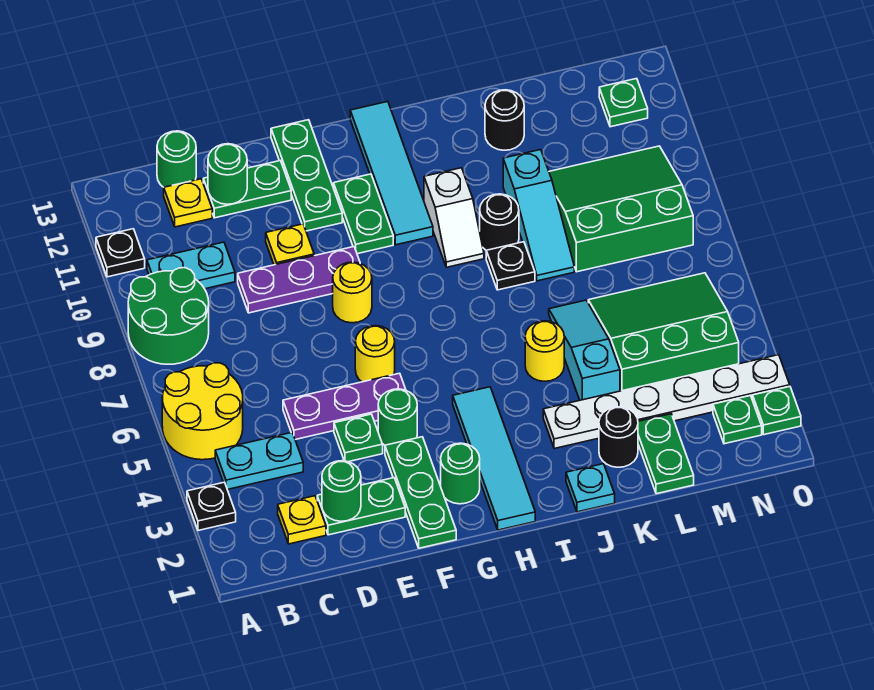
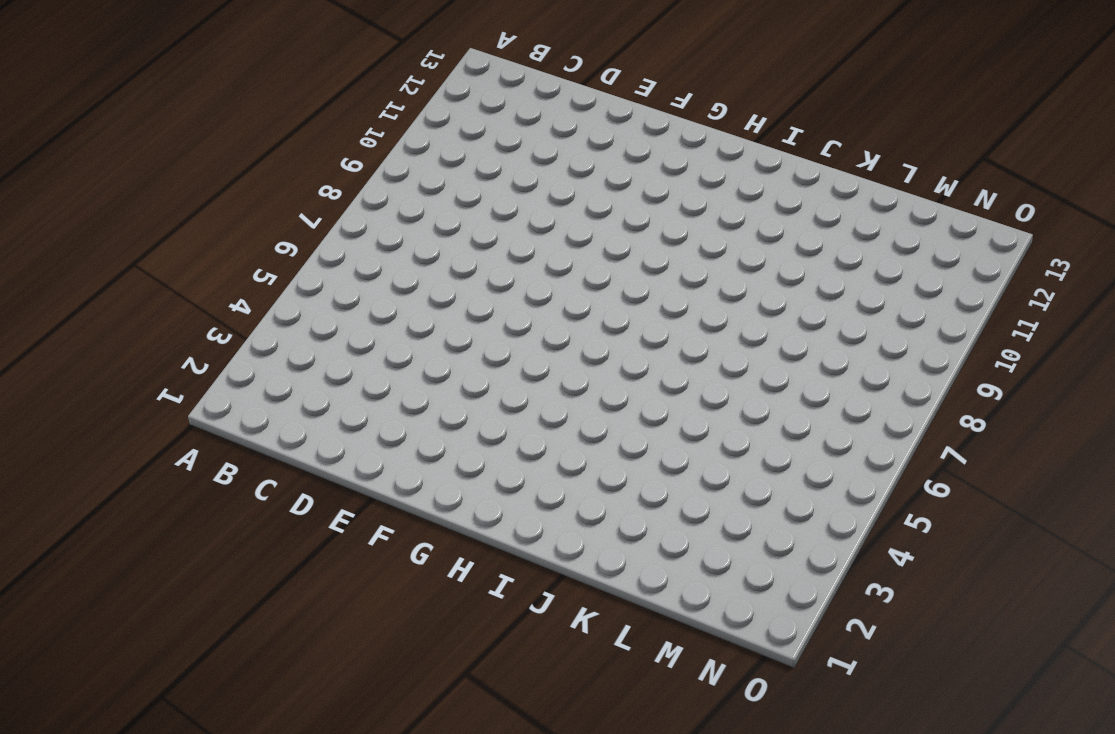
none -> black 1x1 plate [187,482,236,531]
none -> yellow 2x2 round brick [162,363,243,460]
none -> green 2x2 round brick [128,268,209,364]
none -> black 1x1 plate [96,229,145,277]

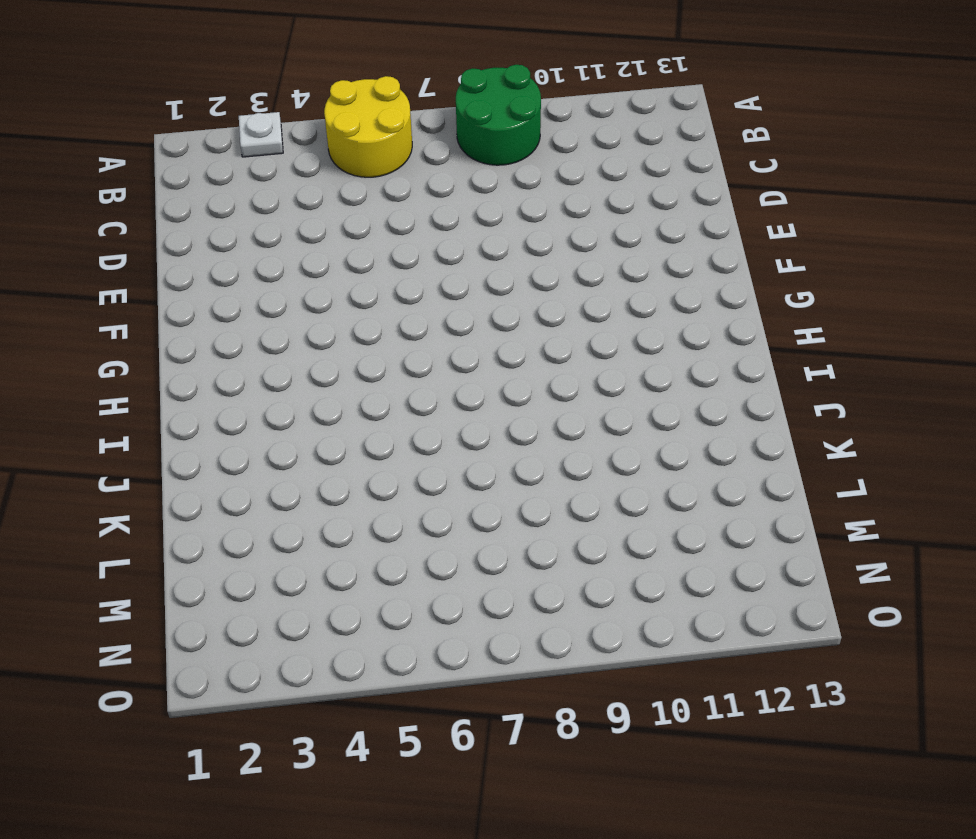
white 1x1 plate [239,112,283,157] -> black 1x1 plate [187,482,236,531]
none -> black 1x1 plate [96,229,145,277]
none -> cyan 1x2 plate [215,433,303,490]
none -> cyan 1x2 plate [147,242,235,289]
none -> yellow 1x1 plate [278,496,326,544]

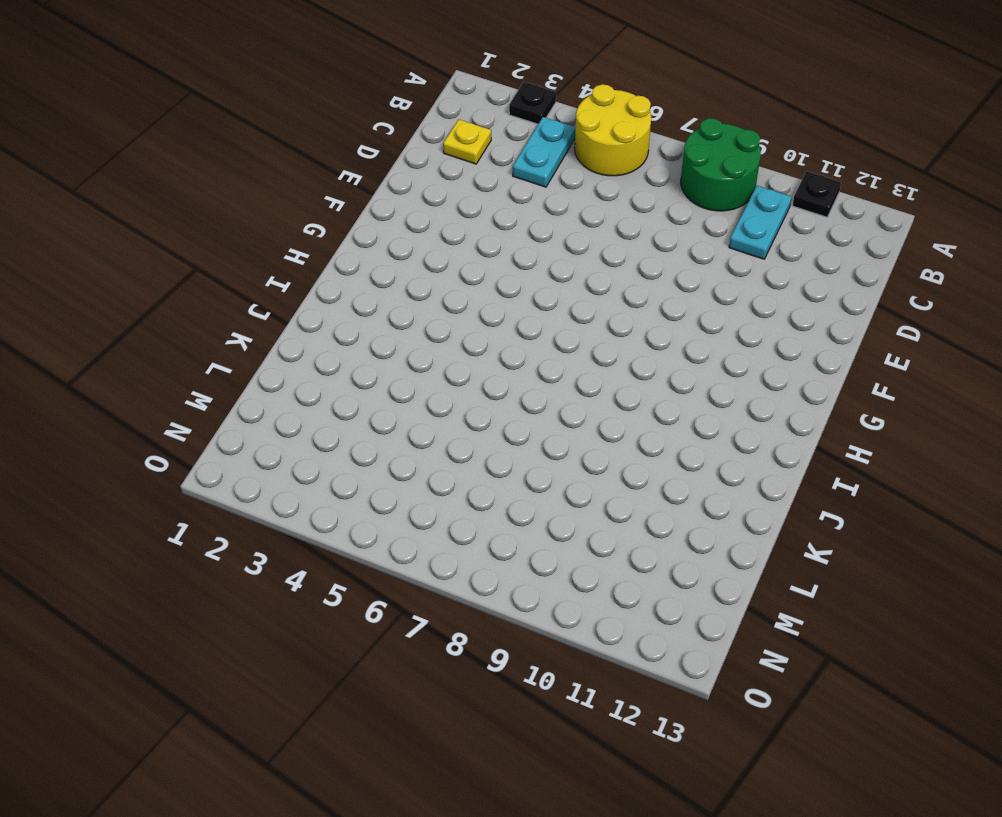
none -> yellow 1x1 plate [164,179,212,227]
none -> green 1x1 round brick [157,131,196,187]
none -> green 1x2 plate [317,478,405,535]
none -> purple 1x3 plate [283,373,406,440]

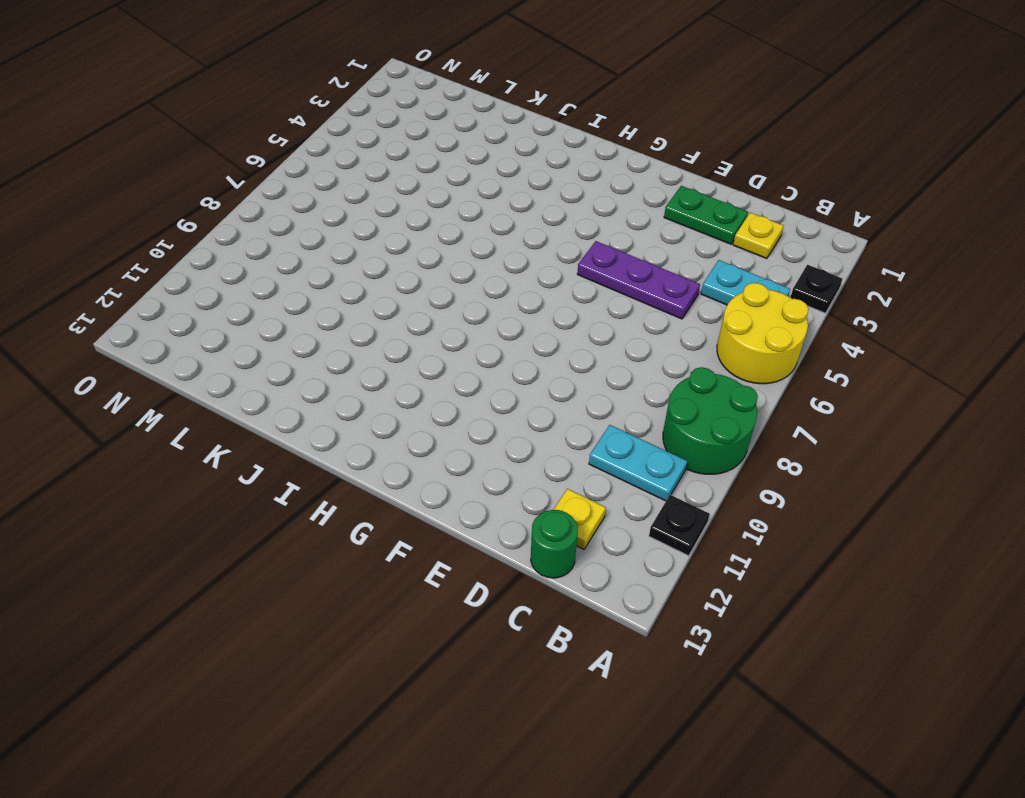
none -> purple 1x3 plate [238,247,360,313]
none -> green 1x2 plate [203,161,291,218]
none -> green 1x1 plate [334,414,383,462]
none -> yellow 1x1 plate [266,224,314,265]

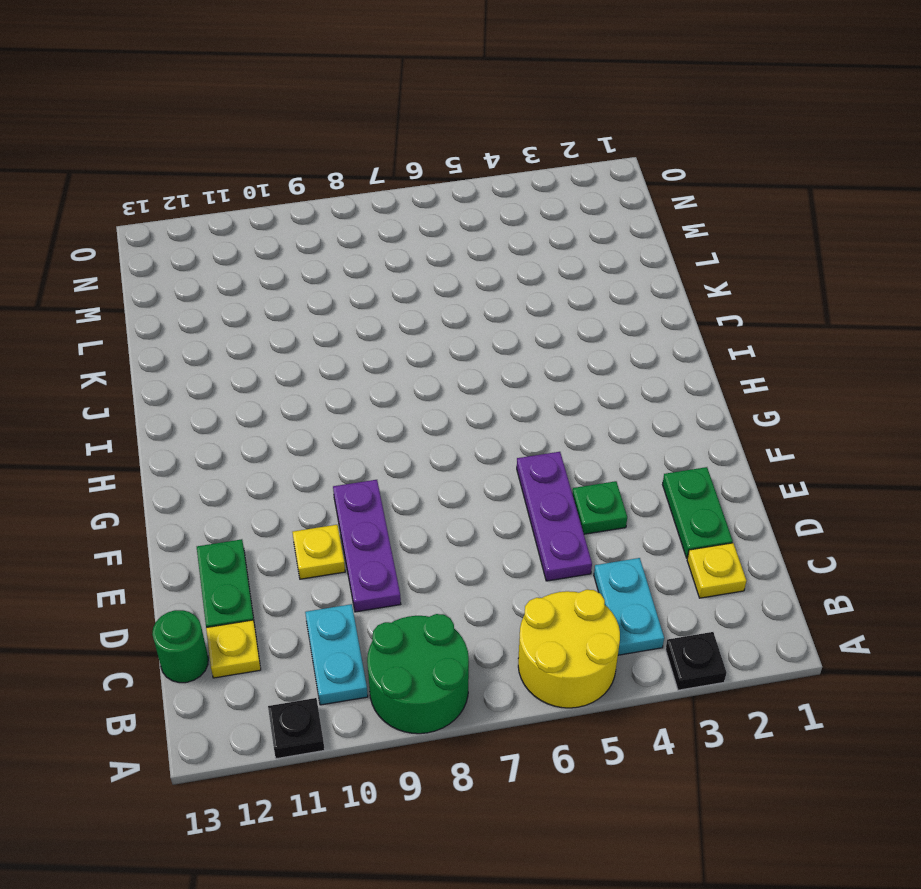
none -> green 1x3 plate [385,437,456,548]
none -> green 1x1 round brick [378,389,417,445]
none -> yellow 1x1 round brick [355,326,395,382]
none -> yellow 1x1 round brick [333,262,372,323]

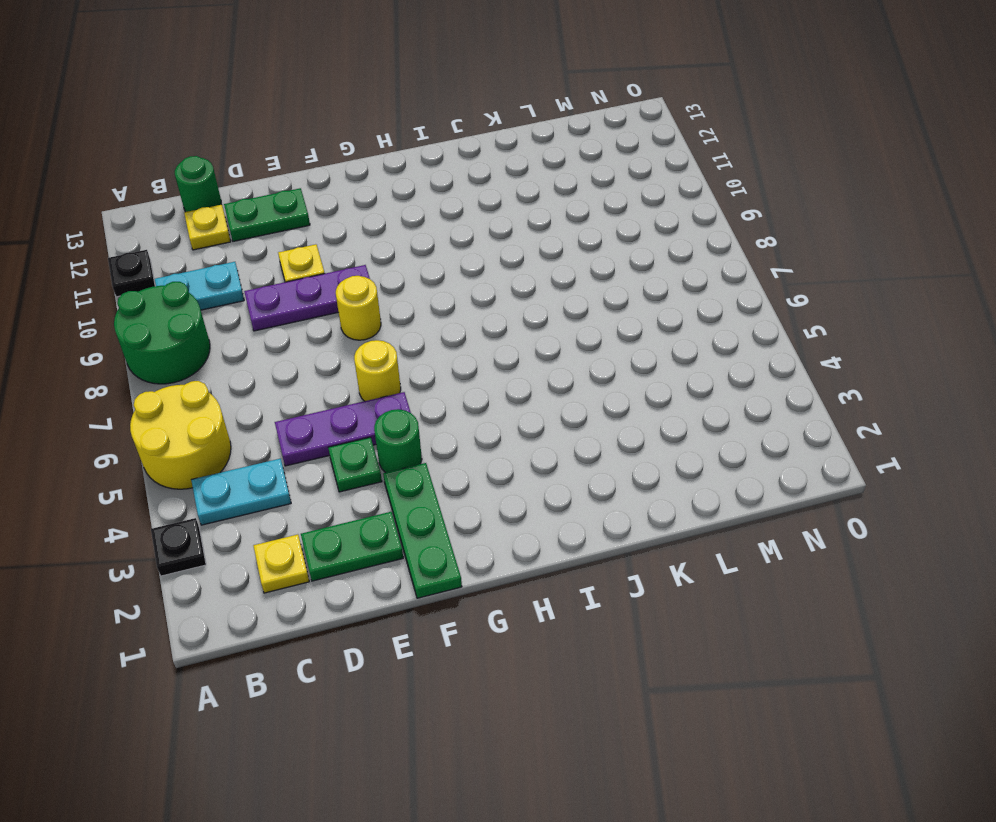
none -> green 1x3 plate [271,120,342,231]
none -> green 1x1 round brick [441,443,480,504]
none -> green 1x2 plate [334,174,393,254]
none -> cyan 1x4 tile [453,387,535,530]

